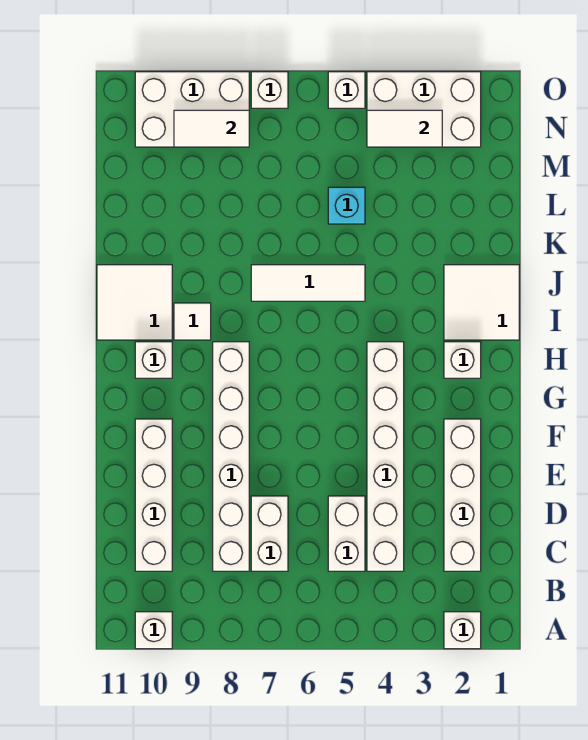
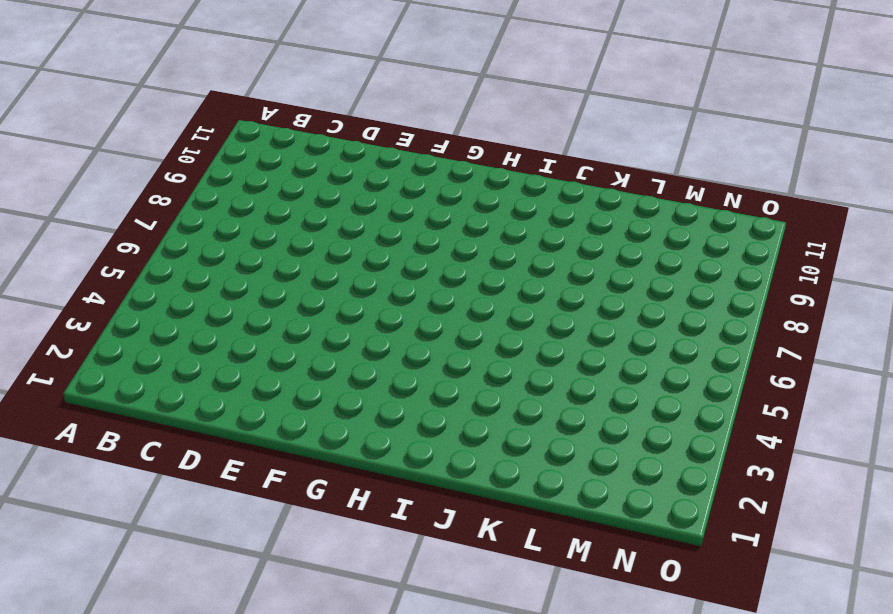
none -> white 1x1 brick [444,612,481,649]
none -> white 1x1 brick [135,612,172,649]
none -> white 1x4 brick [444,419,481,571]

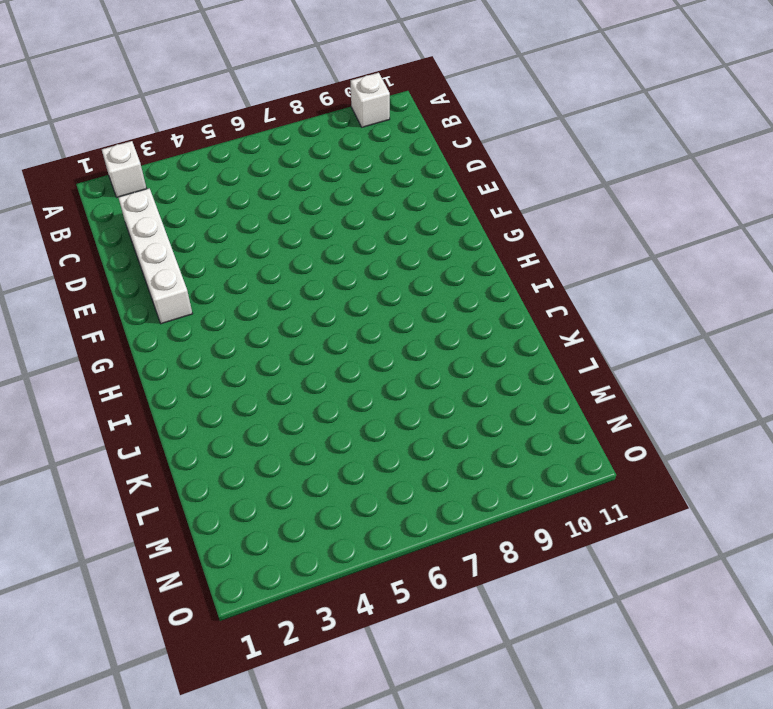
none -> white 1x6 brick [367,342,404,571]
none -> white 1x2 brick [328,496,365,571]
none -> white 1x2 brick [251,496,288,571]

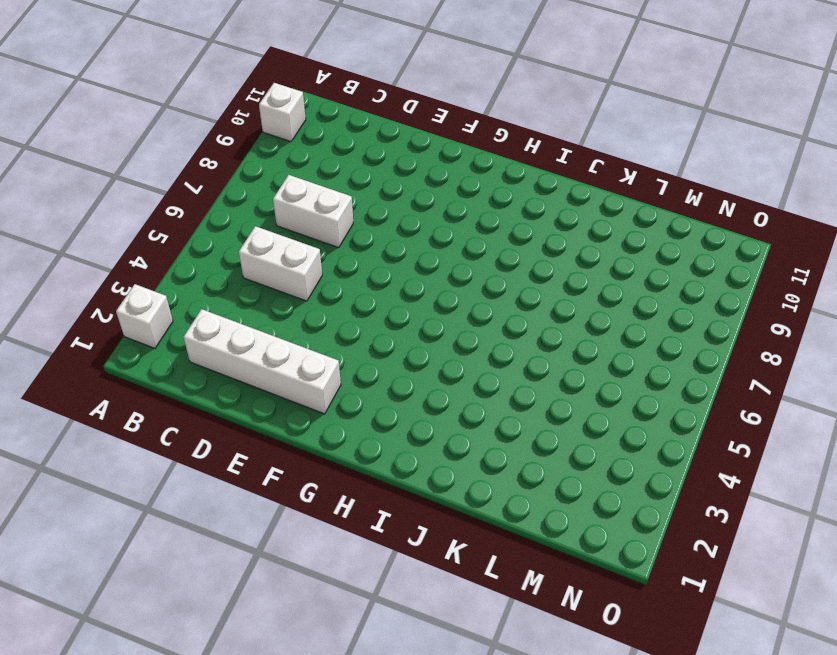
none -> white 1x6 brick [367,342,404,571]
none -> white 1x6 brick [213,342,249,571]
none -> white 1x4 brick [135,419,172,571]

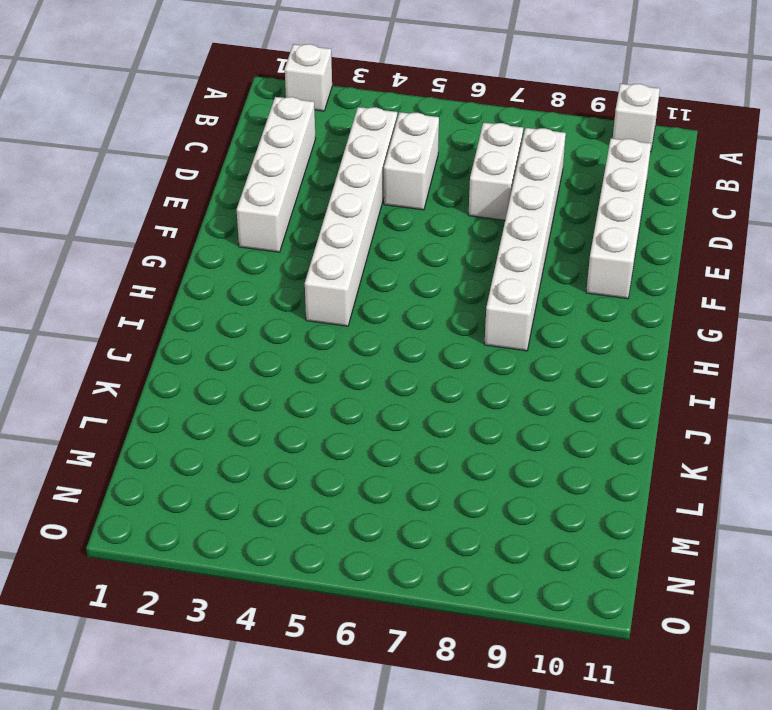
none -> white 1x1 brick [444,342,481,378]
none -> white 1x1 brick [135,342,172,378]
none -> white 2x2 tile [444,265,519,340]

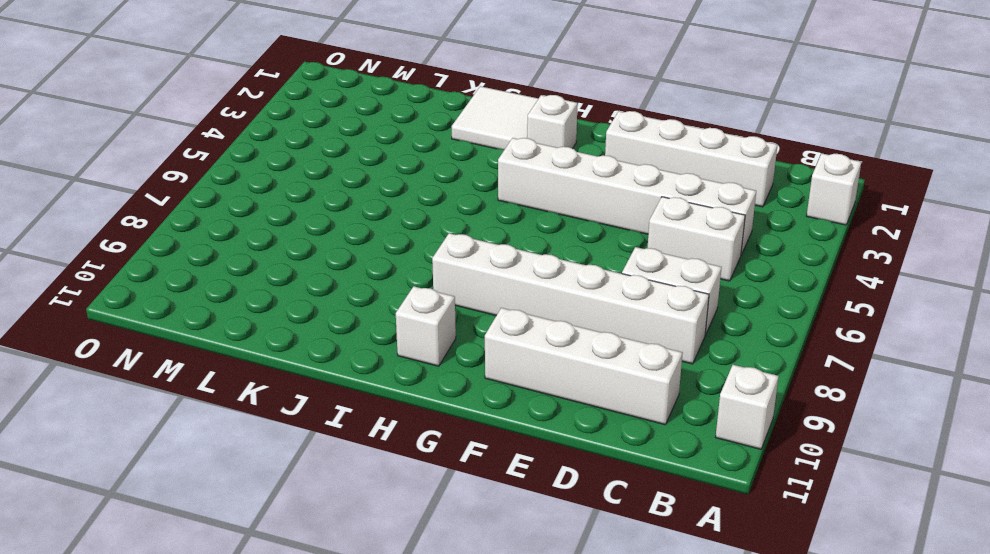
none -> white 1x1 tile [174,303,211,340]
none -> white 2x2 tile [97,265,172,340]
none -> white 1x3 tile [251,265,365,301]

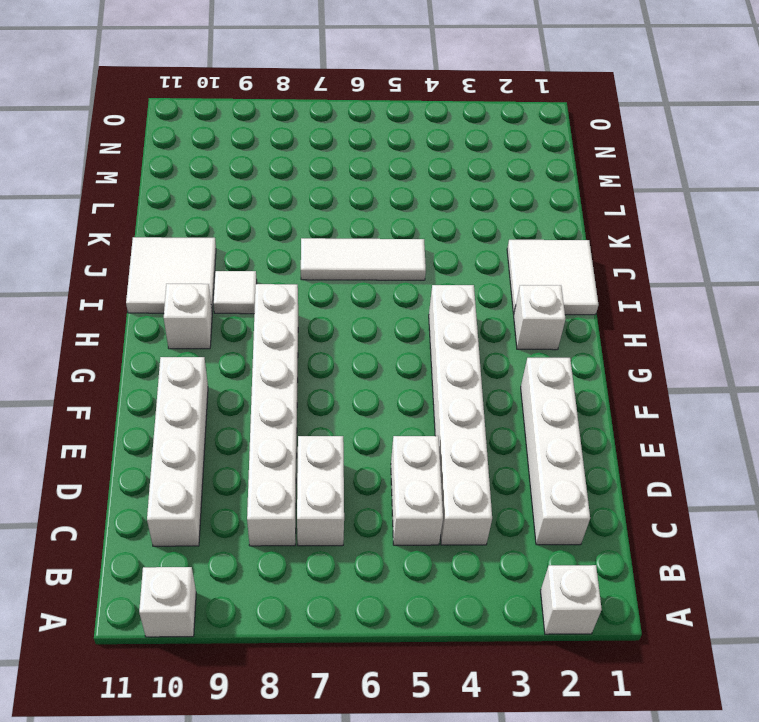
none -> cyan 1x1 brick [328,187,365,224]
none -> white 2x3 brick [367,72,481,147]
none -> white 2x3 brick [135,72,249,147]

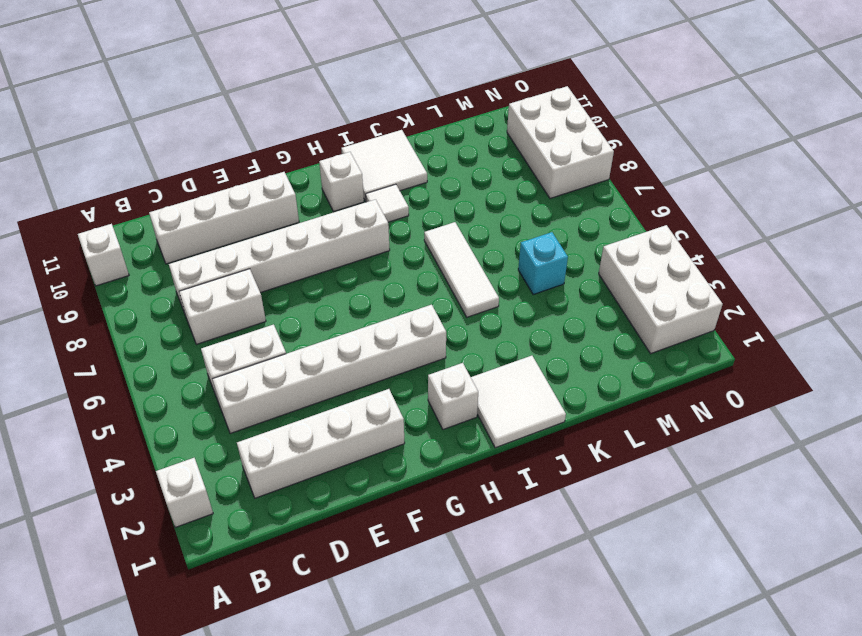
none -> white 1x1 brick [328,72,365,108]
none -> white 1x1 brick [251,72,288,108]
none -> white 1x2 tile [367,110,442,147]

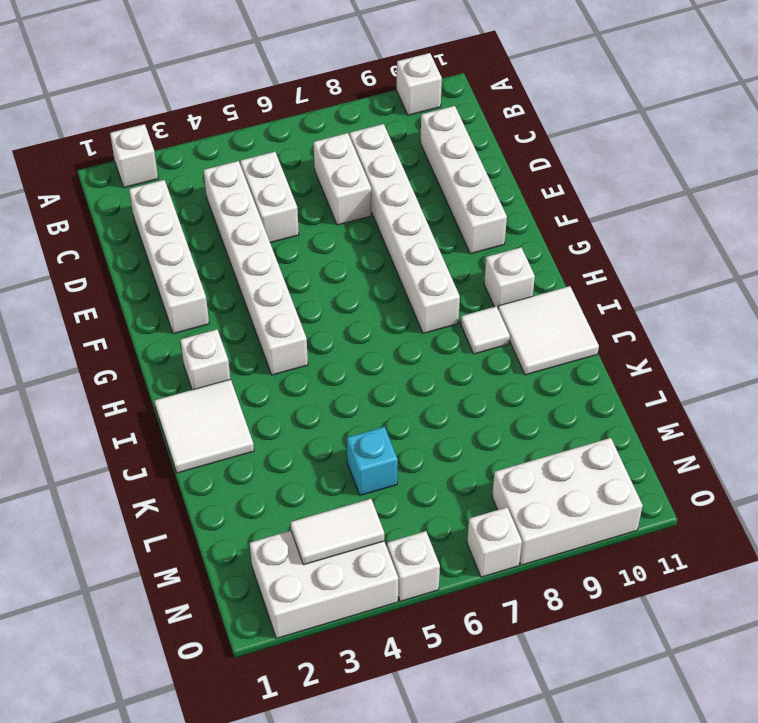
none -> white 1x3 tile [251,265,365,301]
none -> white 1x2 tile [174,110,249,147]

